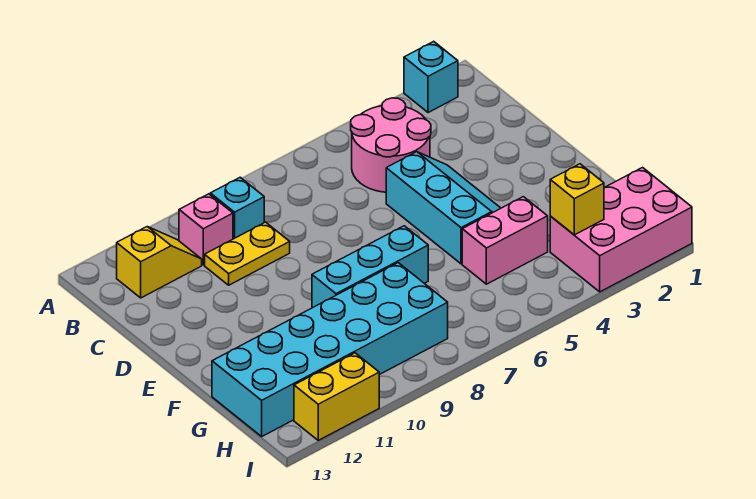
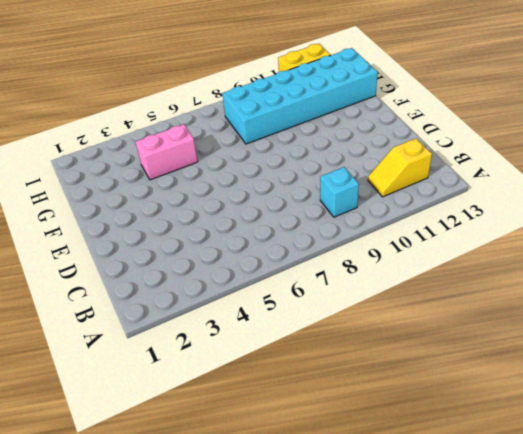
none -> cyan 1x1 brick [404,41,458,113]
none -> pink 2x2 round brick [351,98,431,192]
none -> pink 1x1 brick [179,194,233,265]

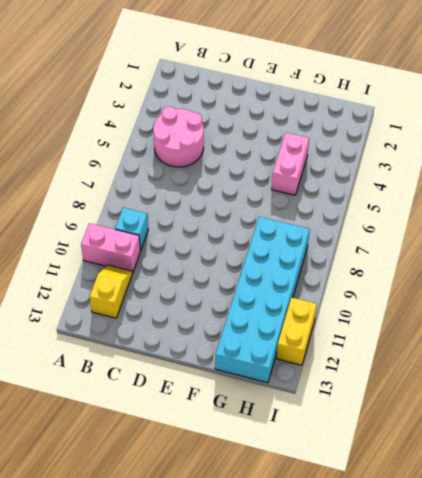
pink 1x2 brick [81,223,141,273] -> pink 1x1 brick [179,194,233,265]
none -> cyan 1x1 brick [404,41,458,113]
none -> yellow 1x2 plate [205,222,290,285]
none -> cyan 2x3 slope [386,152,501,264]

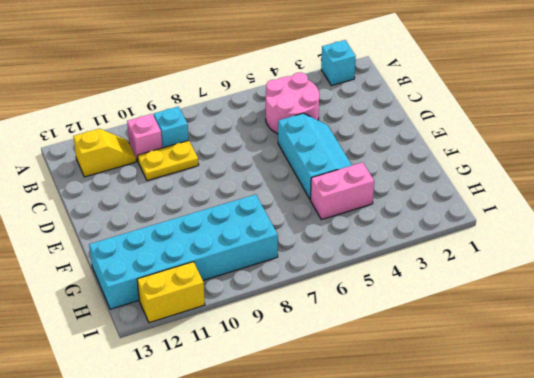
none -> cyan 1x3 brick [312,226,428,308]
none -> pink 2x3 brick [550,168,692,292]
none -> yellow 1x1 brick [550,164,604,235]

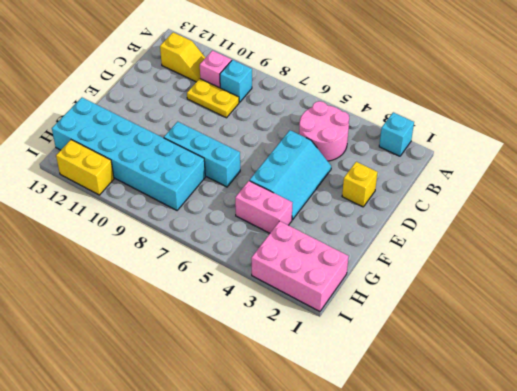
yellow 1x1 brick [342,162,378,207] -> yellow 1x1 brick moved to [550,164,604,235]

